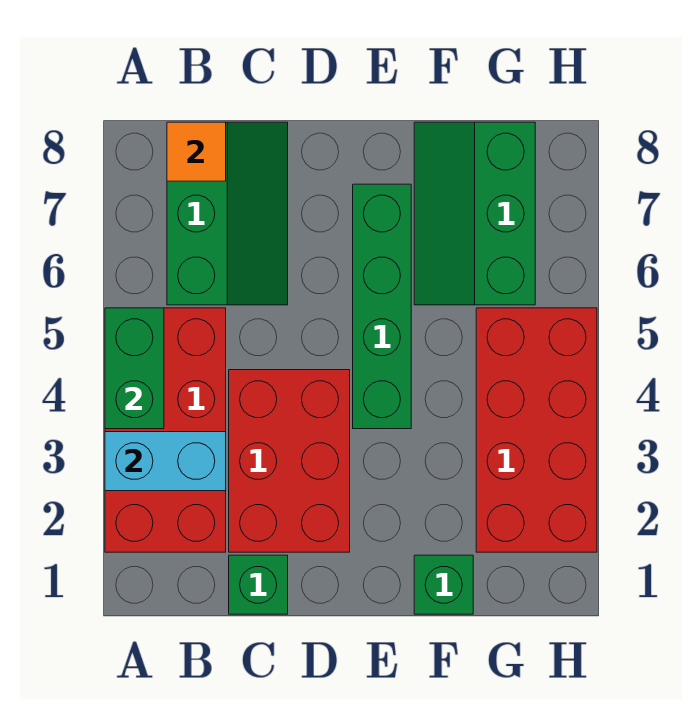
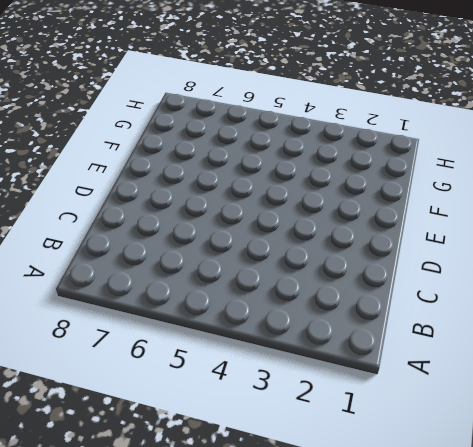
none -> red 2x4 brick [105,308,226,552]
none -> green 2x3 slope [167,122,288,305]

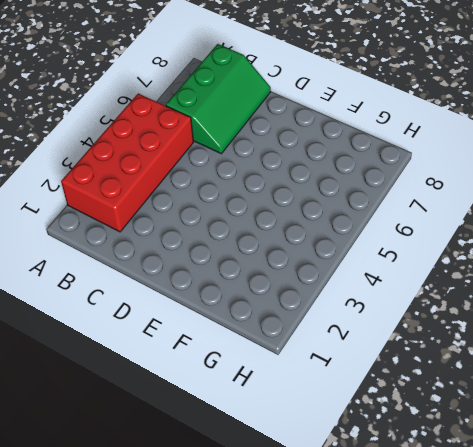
none -> green 1x1 brick [229,555,288,614]
none -> red 2x3 brick [229,370,350,552]

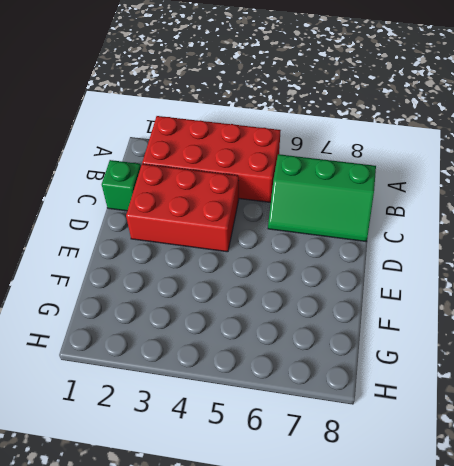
none -> green 1x4 brick [353,184,411,429]
none -> green 1x1 brick [414,555,473,614]

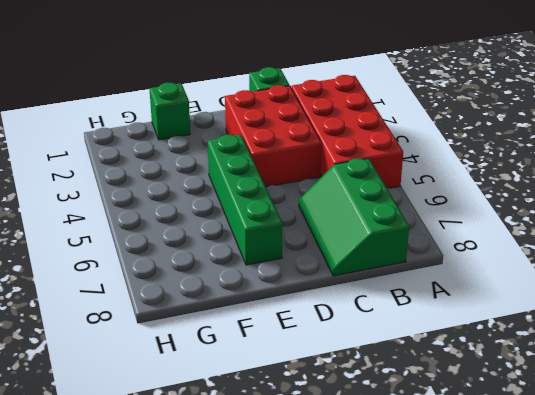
none -> green 2x3 slope [414,122,535,305]
none -> red 2x4 brick [476,308,597,552]

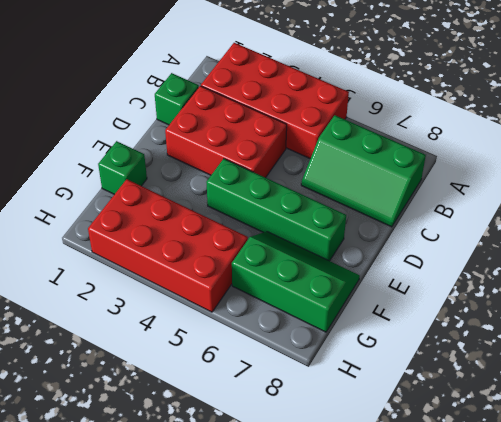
none -> cyan 1x2 brick [105,432,226,491]
none -> green 1x2 brick [105,308,164,429]

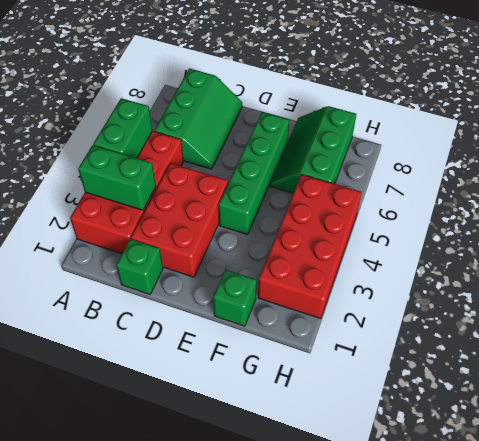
green 1x2 brick [78,145,156,210] -> cyan 1x2 brick [105,432,226,491]
none -> orange 1x1 tile [167,122,226,181]

